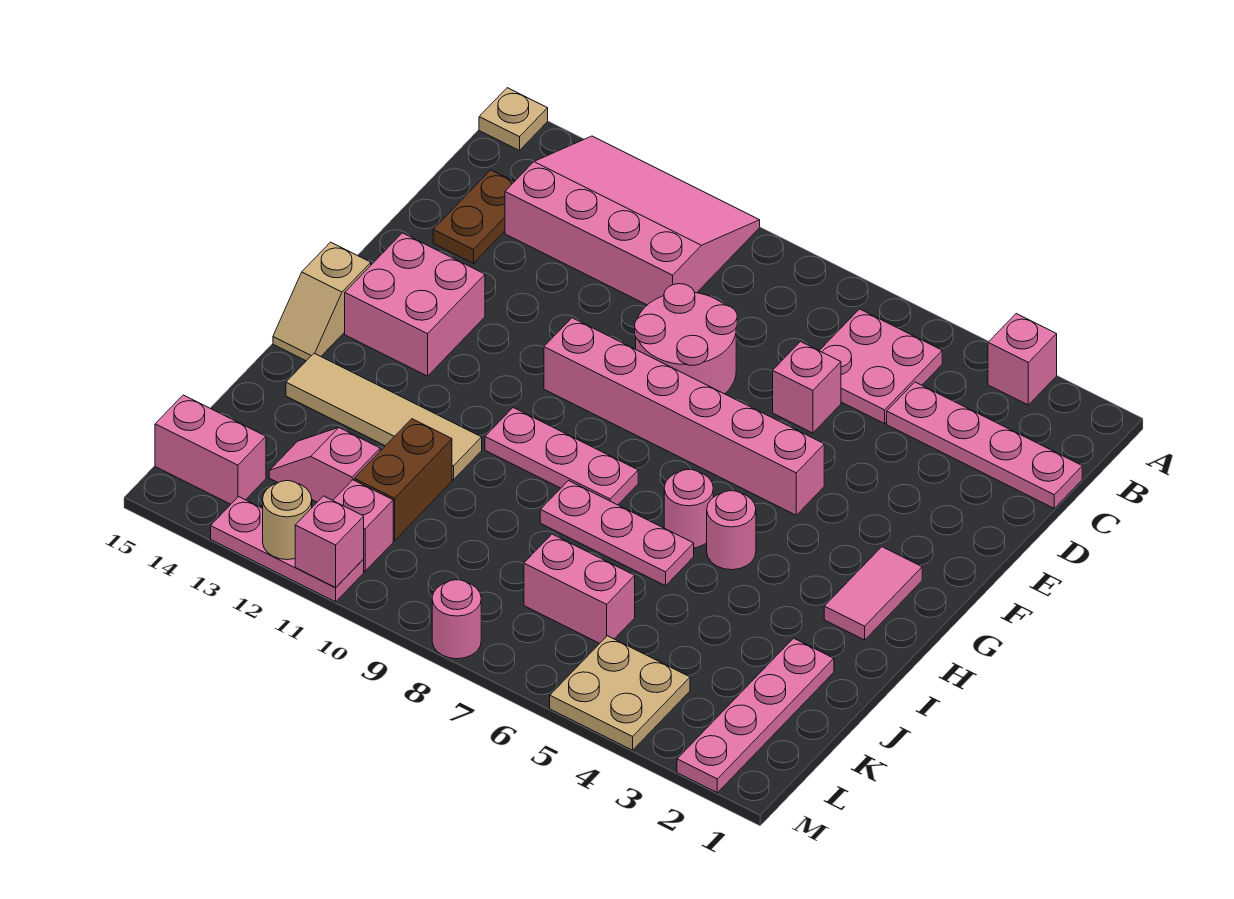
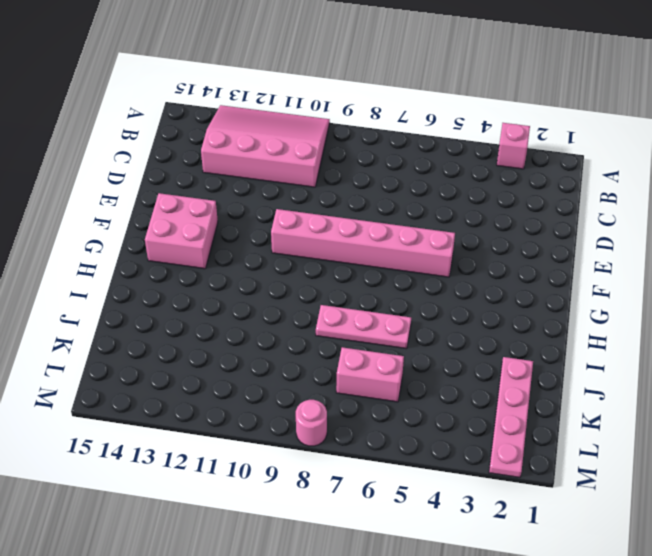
none -> tan 1x1 plate [479,88,548,151]
none -> pink 2x2 plate [819,309,942,424]
none -> pink 1x4 plate [887,382,1082,508]

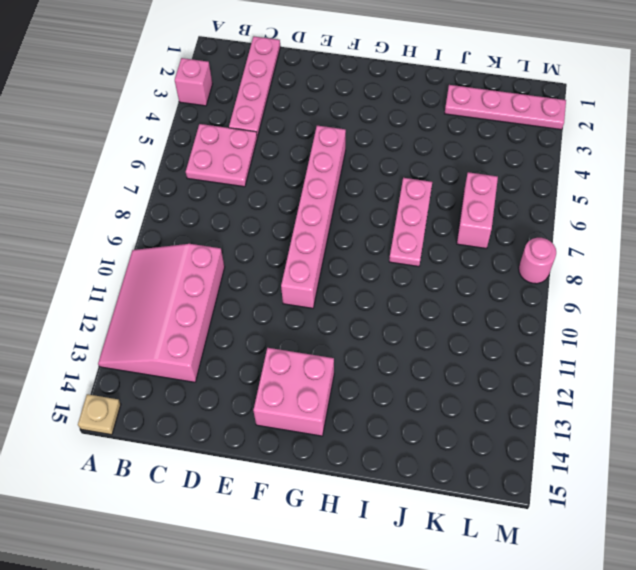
none -> brown 1x2 plate [433,170,514,263]
none -> pink 1x1 brick [773,342,841,433]
none -> pink 2x2 round brick [635,284,737,394]

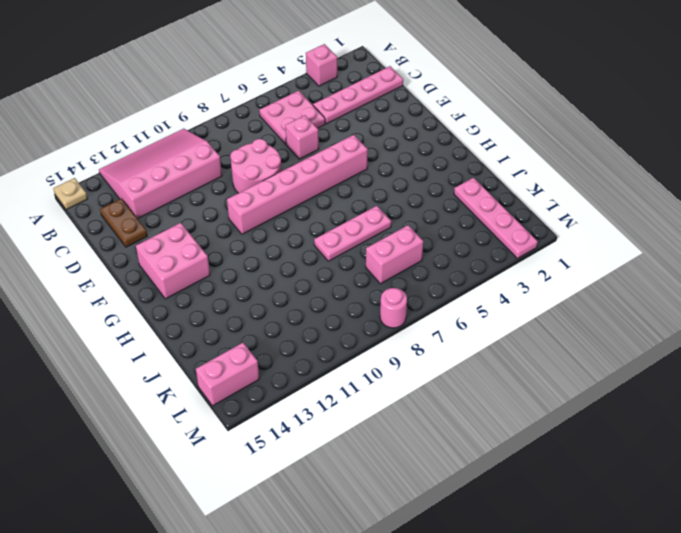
none -> pink 1x2 tile [824,547,922,640]
none -> tan 1x2 slope [273,242,371,361]
none -> pink 1x1 round brick [707,491,756,570]

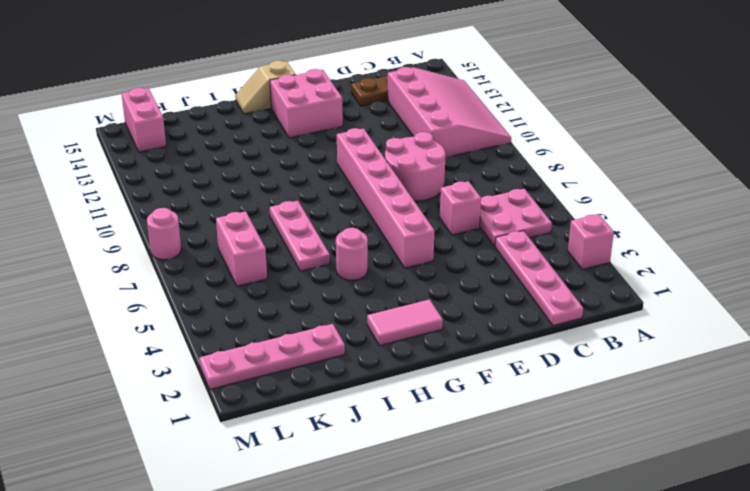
none -> tan 1x1 plate [479,88,548,151]
none -> pink 1x1 round brick [664,470,713,548]
none -> pink 1x3 plate [485,408,638,505]

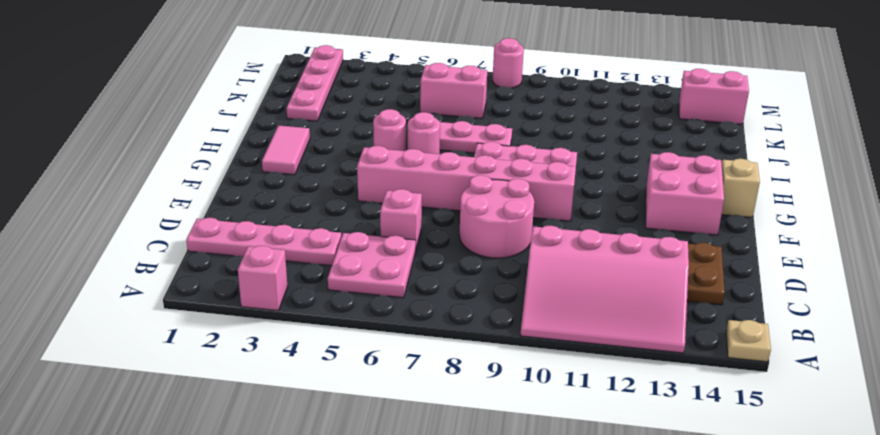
none -> tan 1x4 tile [286,353,482,480]
none -> brown 1x2 brick [354,419,452,541]
none -> pink 1x2 slope [269,428,380,502]

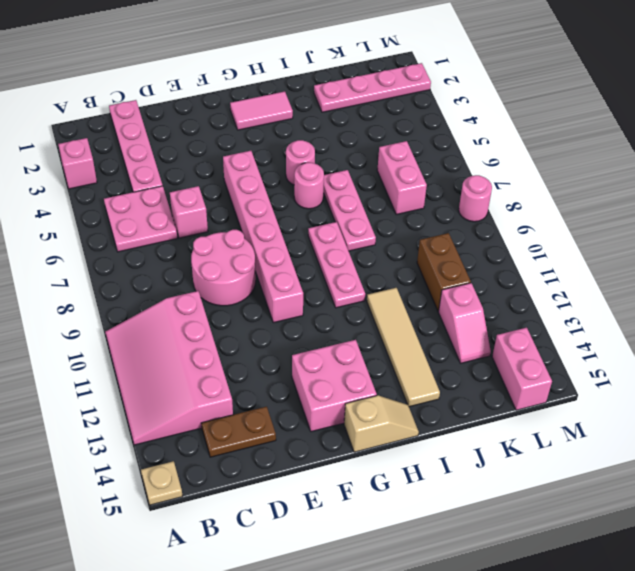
brown 1x2 brick [417,233,471,311] -> brown 1x2 brick turned to [354,419,452,541]
none -> tan 2x2 plate [550,636,690,750]
none -> pink 1x1 brick [333,480,393,571]
none -> pink 1x3 plate [211,497,364,602]

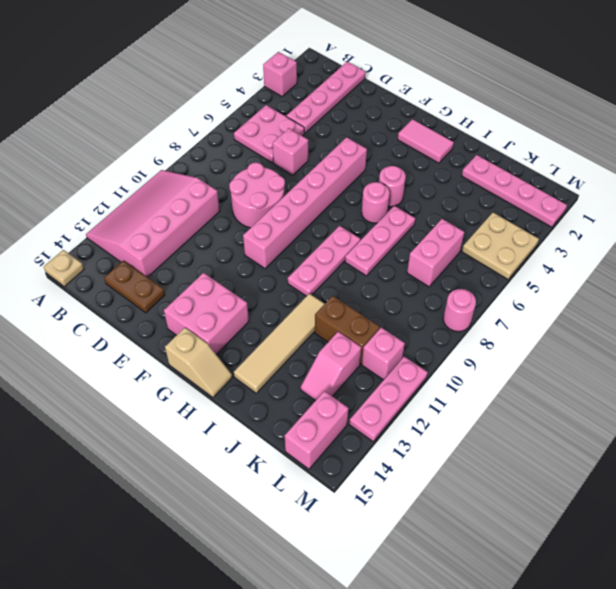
none -> pink 1x1 brick [295,496,364,587]
none -> tan 1x1 round brick [263,481,312,560]

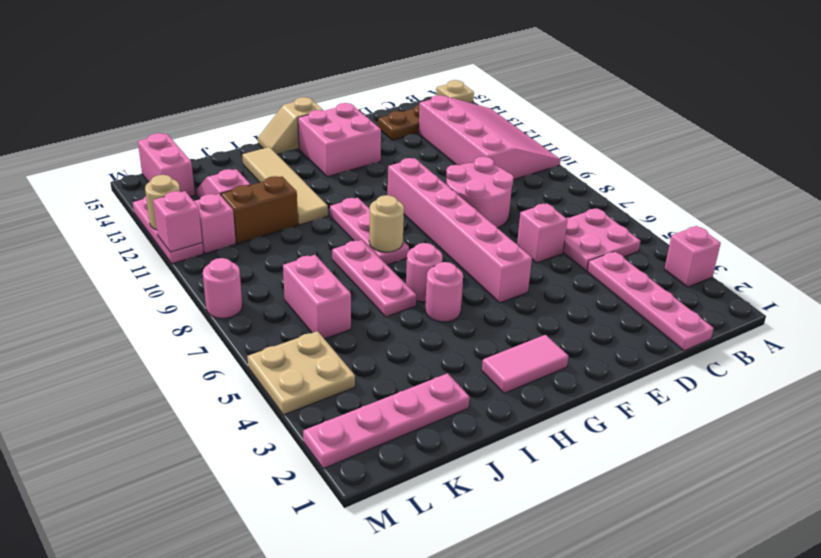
tan 1x1 round brick [369,195,404,252] -> none

